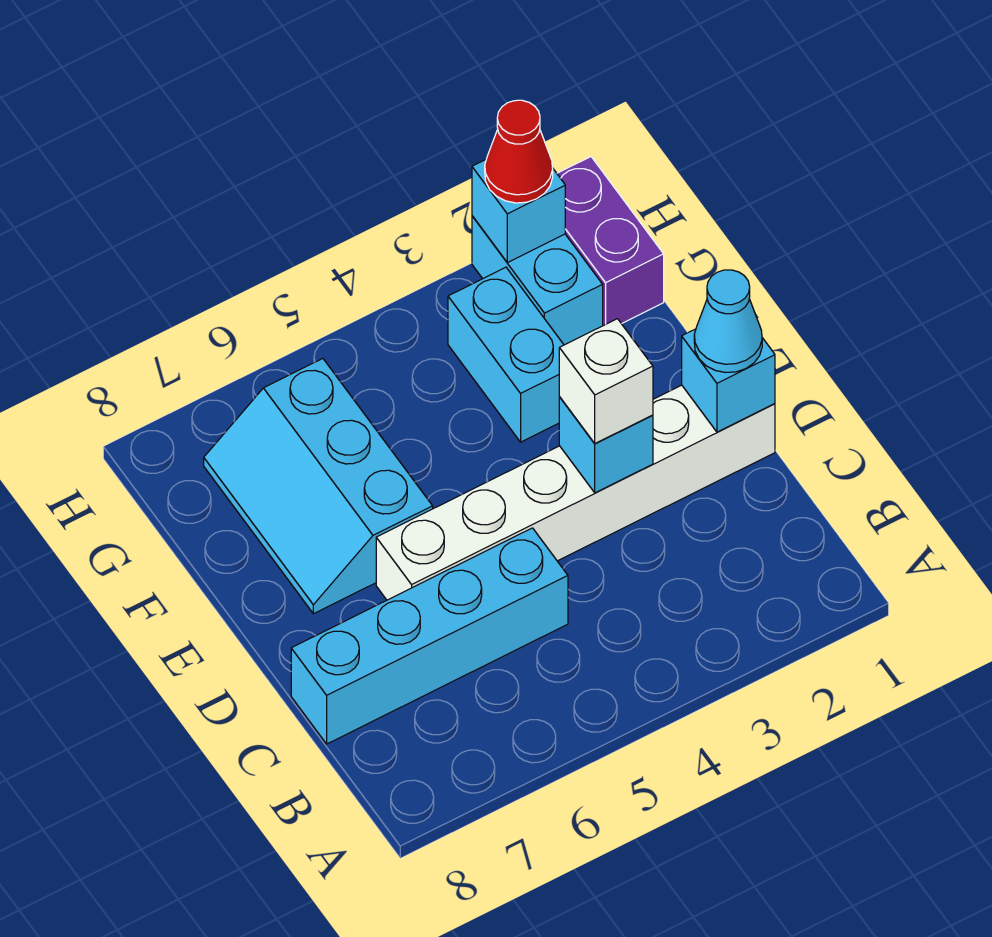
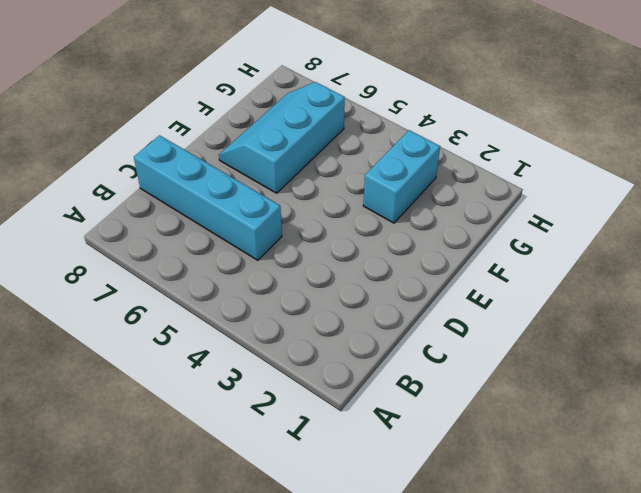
none -> white 1x6 brick [376,385,775,600]
none -> purple 1x2 brick [557,157,664,326]
none -> cyan 1x2 brick [472,216,603,345]

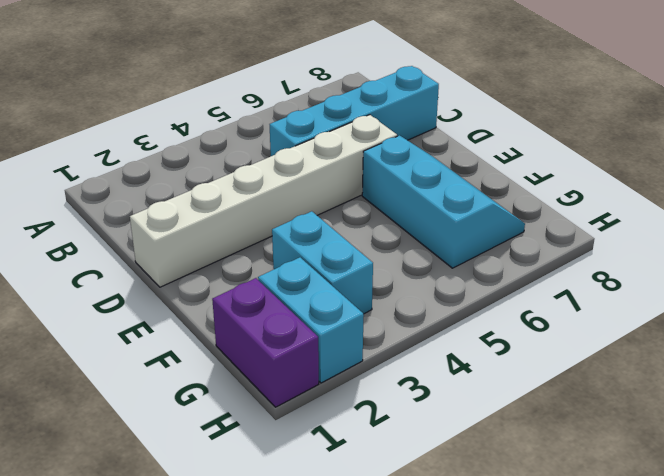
none -> cyan 1x1 brick [682,329,775,432]
none -> cyan 1x1 brick [559,397,653,493]
none -> cyan 1x1 brick [472,160,565,263]

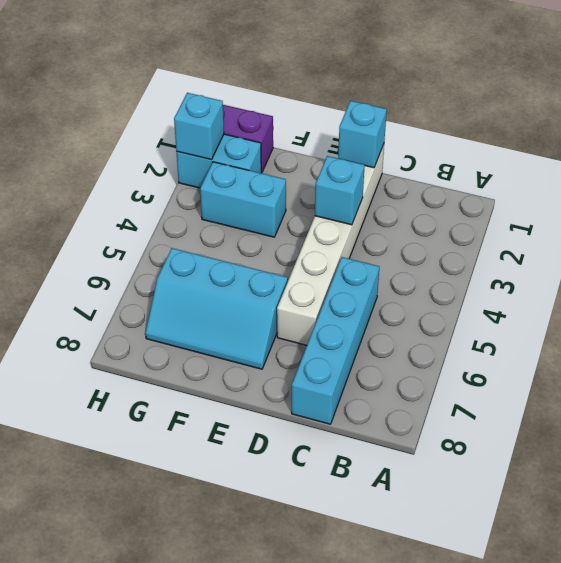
none -> cyan 1x1 cone [694,270,762,373]
none -> white 1x1 brick [559,319,653,443]
none -> red 1x1 cone [485,100,553,203]

